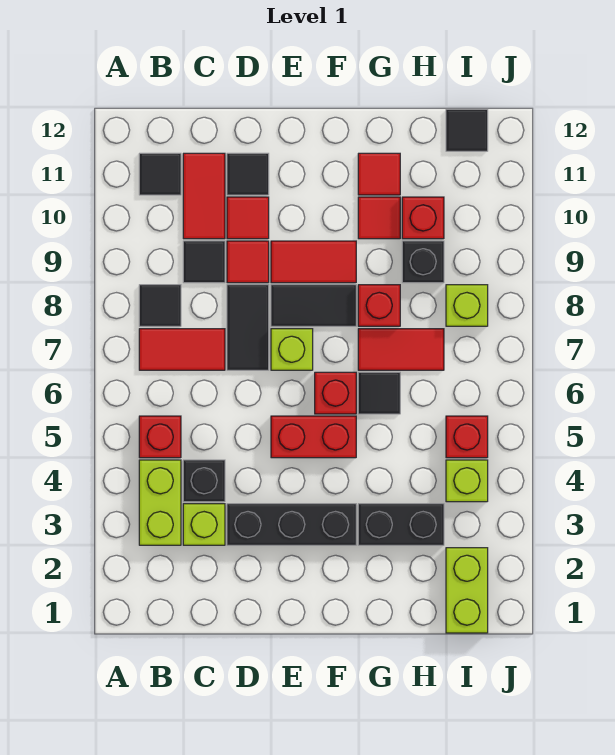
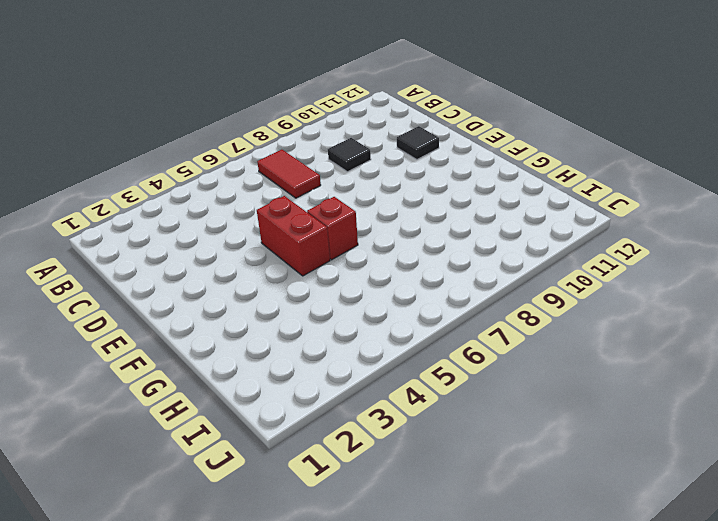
none -> lime 1x2 brick [139,460,181,545]
none -> red 1x1 brick [139,416,181,458]
none -> black 1x1 tile [139,285,181,326]
none -> black 1x1 tile [139,153,181,195]

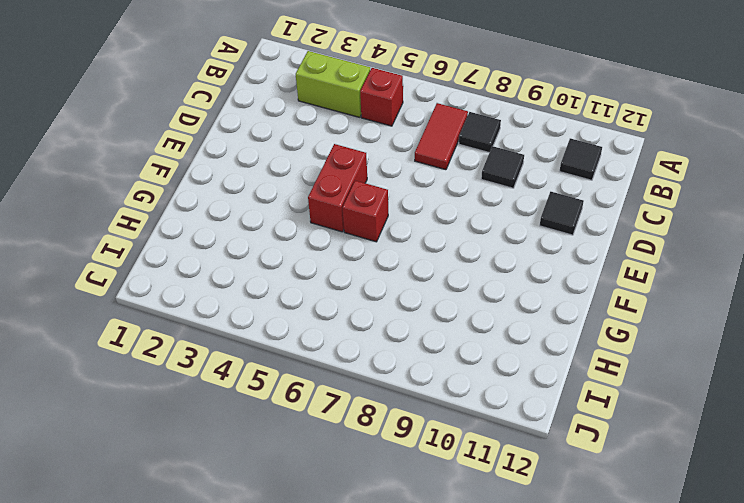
none -> lime 1x1 brick [183,504,225,545]
none -> black 1x1 brick [183,460,225,502]
none -> red 1x2 tile [183,153,225,239]
none -> black 1x3 brick [227,504,356,545]

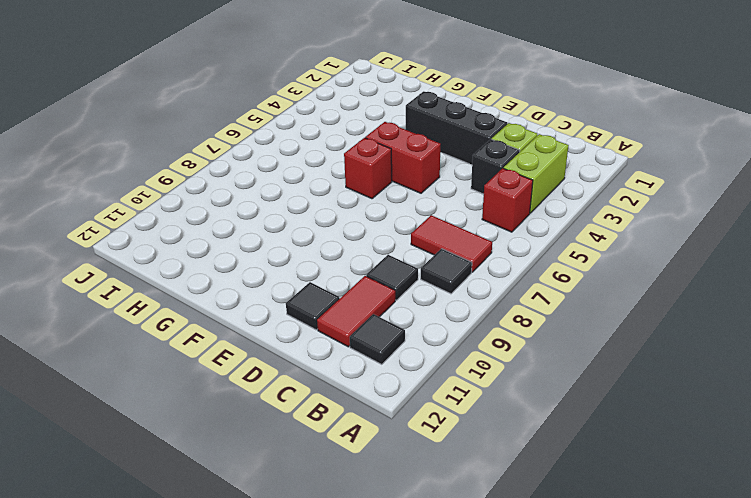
none -> black 1x2 tile [227,285,269,370]
none -> red 1x1 tile [227,241,269,283]
none -> red 1x1 tile [227,197,269,239]
none -> lime 1x1 brick [271,329,313,370]

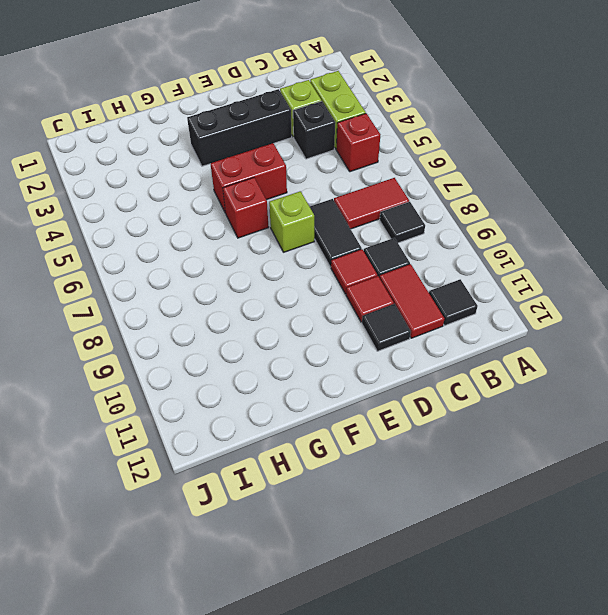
none -> black 1x2 tile [271,285,356,326]
none -> red 1x2 tile [271,241,356,283]
none -> black 1x2 brick [358,504,444,545]
none -> black 1x1 tile [358,372,400,414]

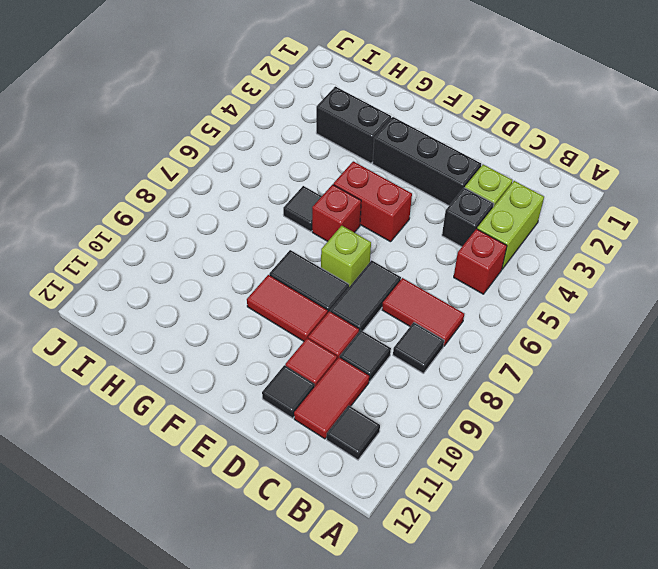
none -> red 1x2 tile [358,329,444,370]
none -> red 1x1 brick [358,285,400,326]
none -> red 1x1 tile [358,197,400,239]
none -> red 1x1 tile [358,153,400,195]

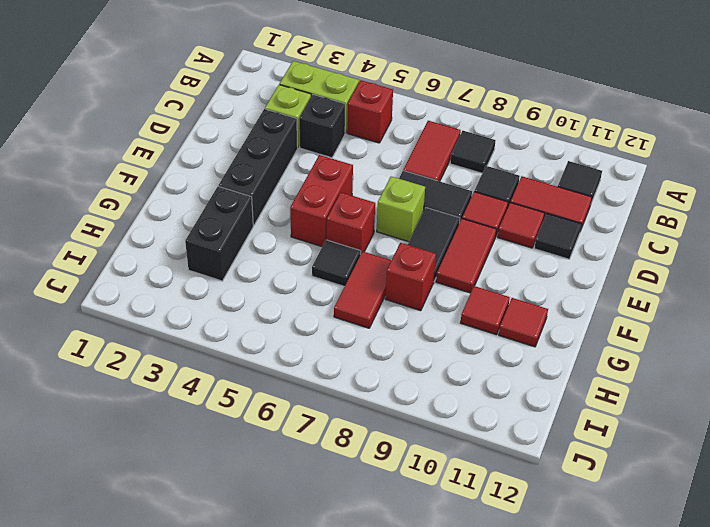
none -> black 1x1 brick [402,241,444,283]
none -> red 1x1 brick [402,197,444,239]
none -> lime 1x2 brick [446,548,488,633]
none -> lime 1x1 brick [446,460,488,502]

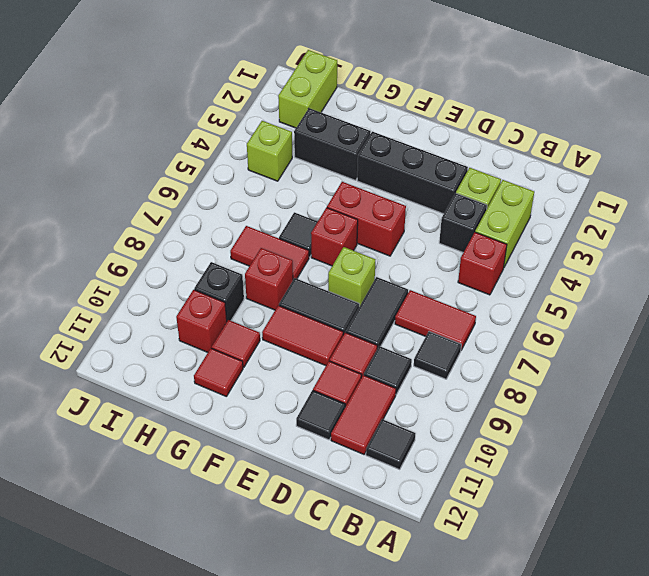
none -> red 1x1 brick [446,416,488,458]
none -> lime 1x1 brick [446,285,488,326]
none -> black 1x1 tile [446,109,488,151]

